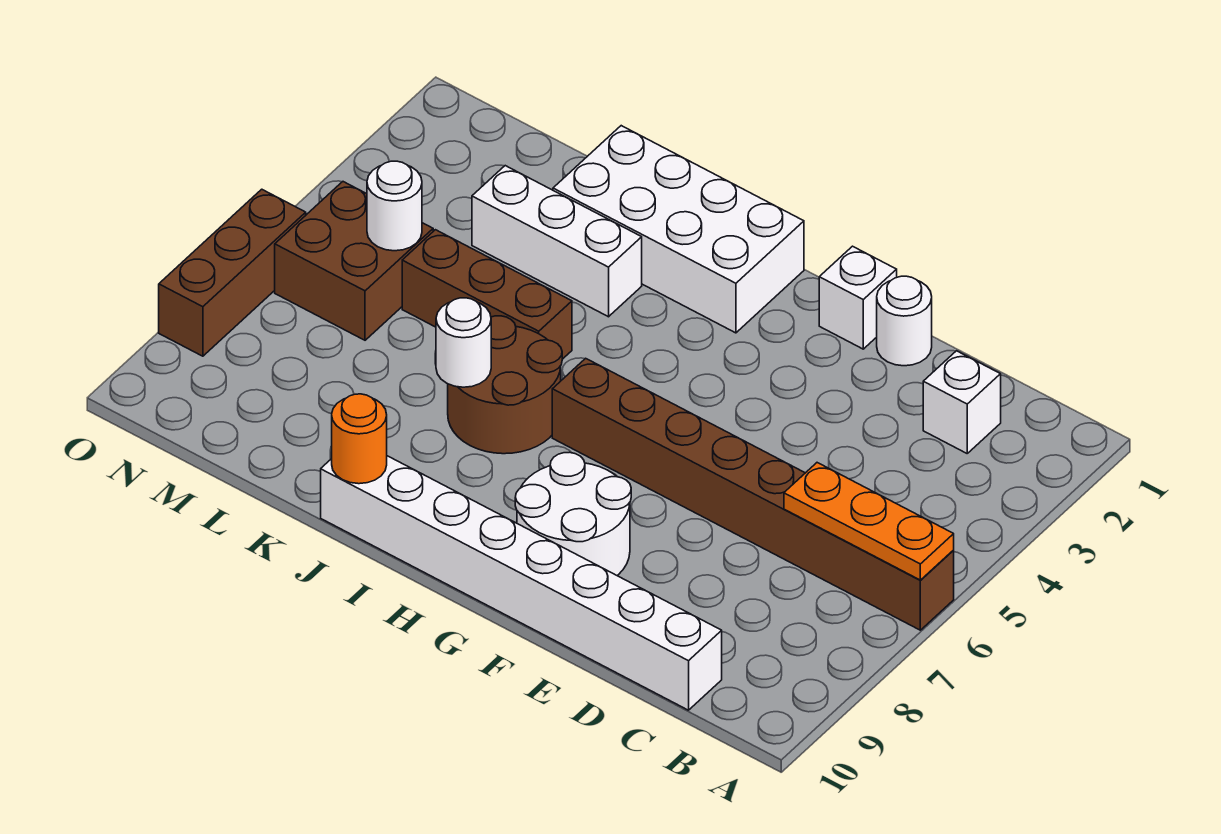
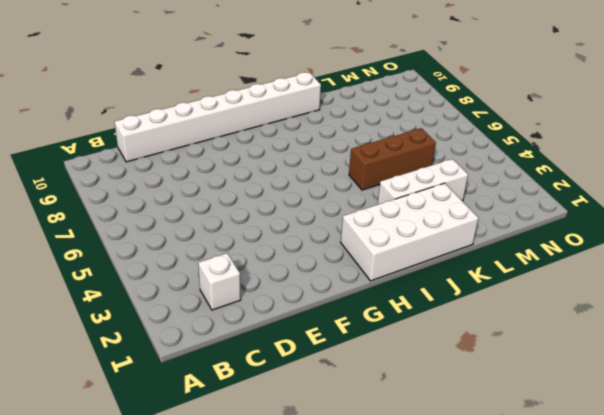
none -> brown 1x8 brick [552,358,954,630]
none -> white 1x1 round brick [877,276,932,366]
none -> white 1x1 brick [819,246,897,349]

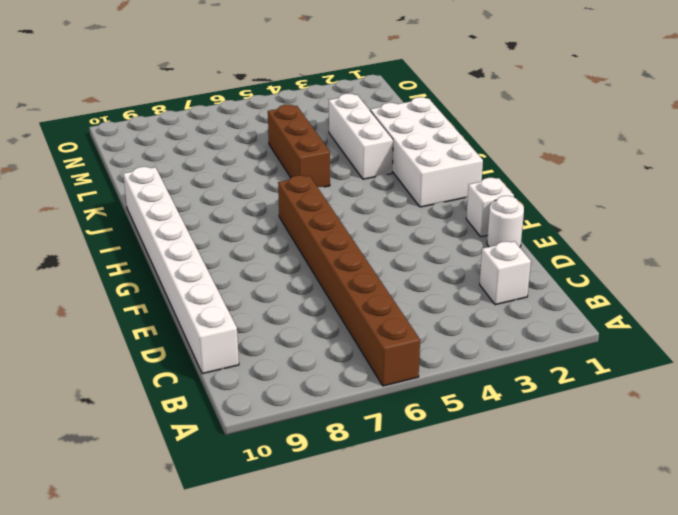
none -> white 2x2 round brick [515,452,631,575]
none -> brown 2x2 round brick [448,316,562,454]
none -> brown 2x2 brick [275,182,433,340]

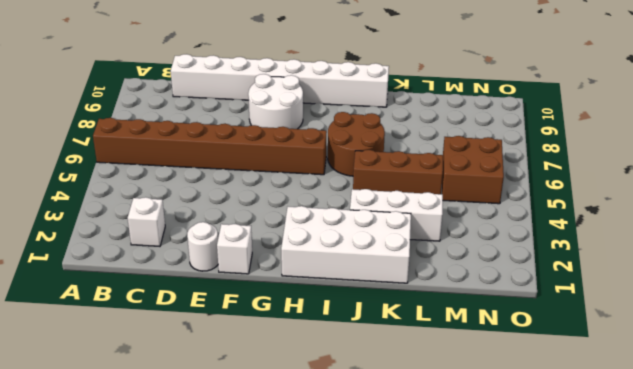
none -> brown 1x3 brick [159,189,306,356]
none -> orange 1x3 plate [784,463,954,580]
none -> white 1x1 round brick [436,298,491,387]

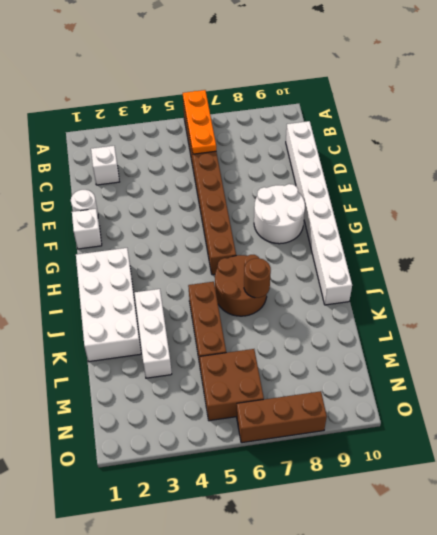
brown 1x1 round brick [244,258,271,298] -> white 1x1 round brick [436,298,491,387]
none -> orange 1x1 round brick [332,394,387,484]
none -> white 1x1 round brick [367,161,422,251]

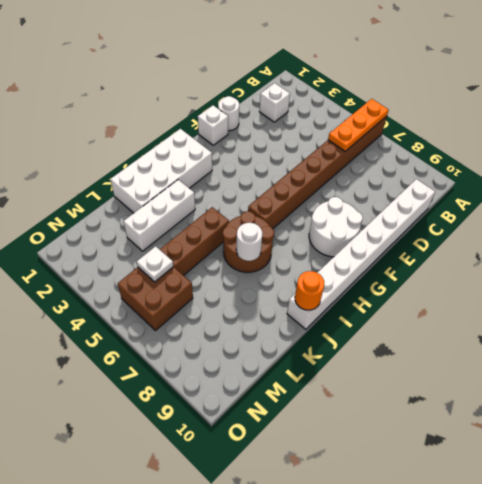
white 1x1 plate [137,246,173,282] -> white 1x1 round brick [367,161,422,251]
none -> brown 1x3 brick [159,189,306,356]

